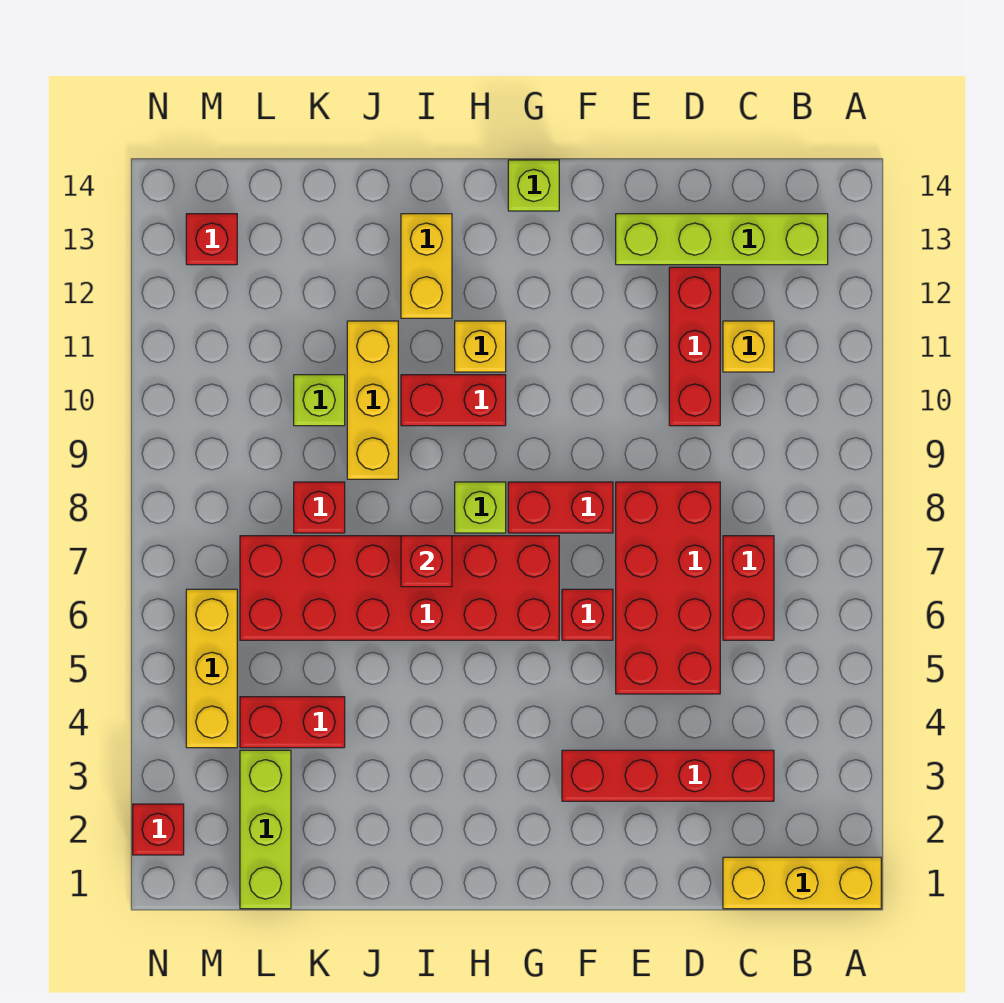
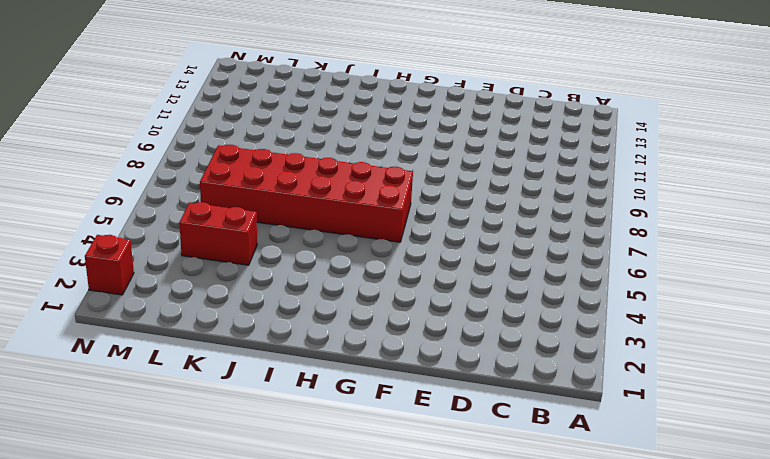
none -> yellow 1x3 brick [723,857,881,909]
none -> lime 1x4 brick [616,214,828,265]
none -> red 1x4 brick [562,750,774,801]

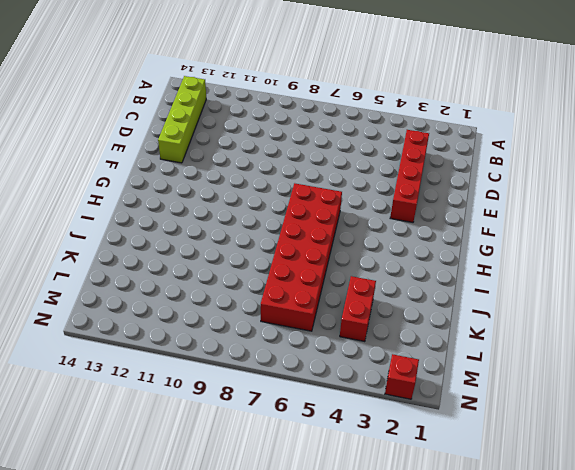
none -> yellow 1x3 brick [723,857,881,909]
none -> red 1x2 brick [723,536,774,640]
none -> yellow 1x1 brick [723,321,774,372]

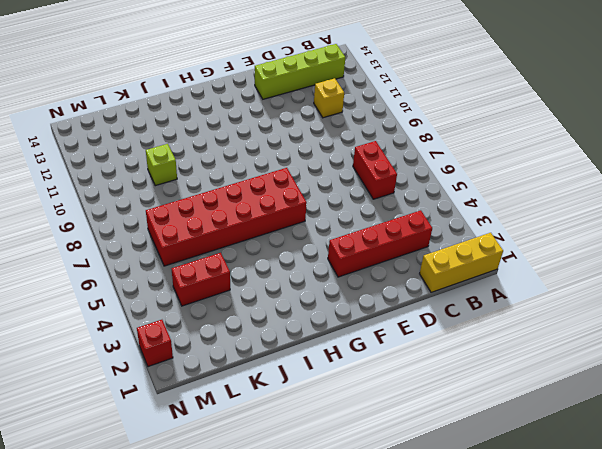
none -> red 2x4 brick [616,482,720,694]
none -> red 1x3 brick [669,267,720,426]
none -> red 1x1 brick [562,589,613,640]

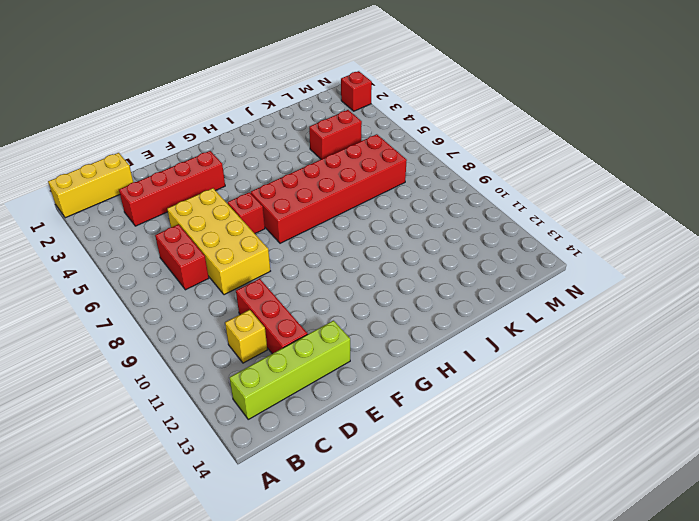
yellow 2x4 brick [167,188,270,295] -> red 2x4 brick [616,482,720,694]
none -> red 1x2 brick [508,482,613,533]
none -> lime 1x1 brick [508,160,559,211]
none -> lime 1x1 brick [455,482,506,533]

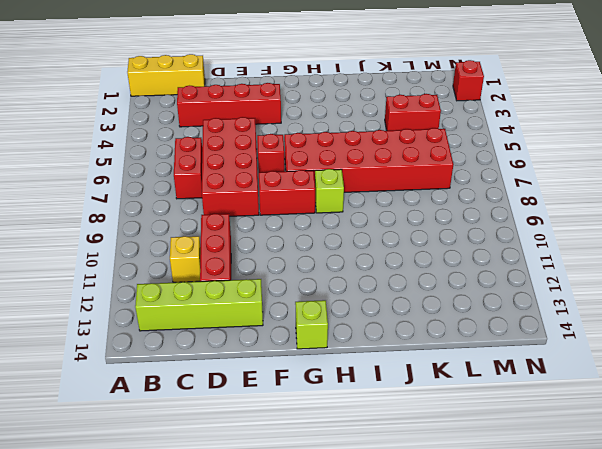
none -> red 1x2 brick [401,375,506,426]
none -> yellow 1x1 brick [455,321,506,372]
none -> yellow 1x2 brick [401,214,452,318]

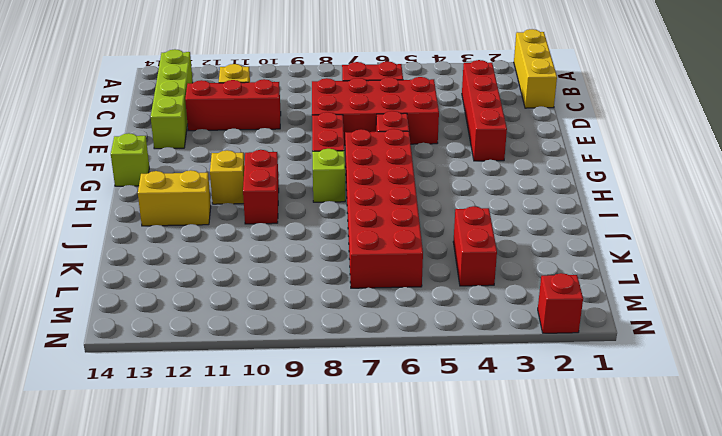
none -> yellow 1x3 brick [347,321,398,479]
none -> red 1x1 brick [294,482,345,533]
none -> lime 1x1 brick [294,375,345,426]

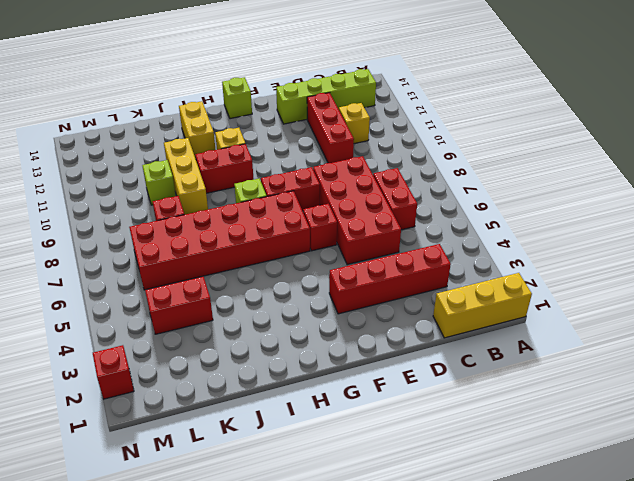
none -> lime 1x3 brick [240,750,291,909]
none -> yellow 1x3 brick [186,589,237,748]
none -> red 1x1 brick [186,214,237,265]

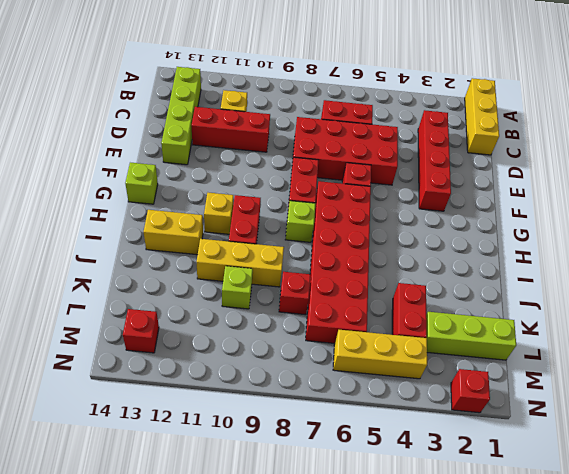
none -> red 1x1 brick [401,536,452,587]

